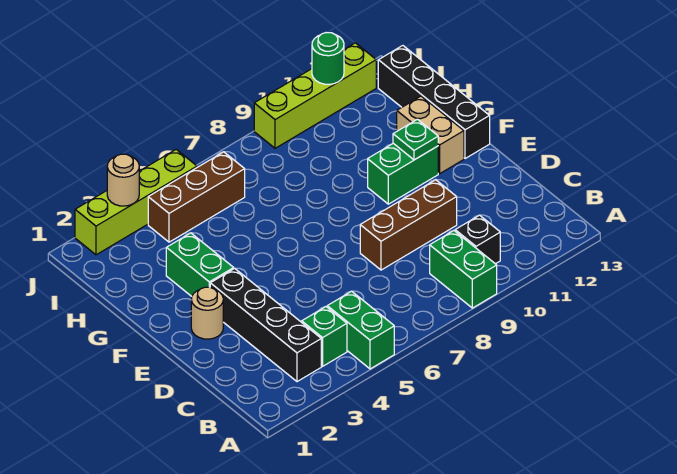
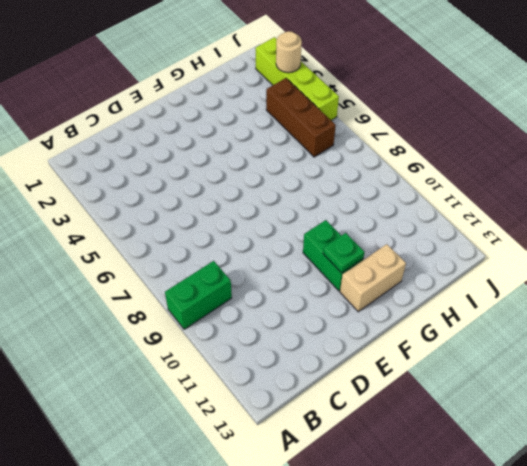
none -> green 1x2 brick [327,291,394,369]
none -> black 1x4 brick [210,268,321,382]
none -> green 1x1 brick [302,307,347,366]

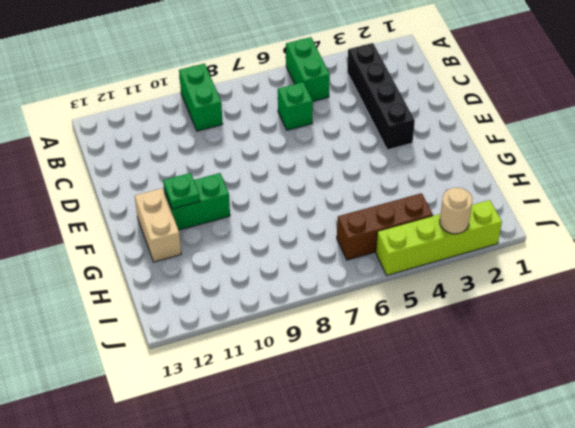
green 1x1 brick [278,82,313,130] -> green 1x1 brick moved to [302,307,347,366]
none -> black 1x1 brick [455,215,500,264]
none -> brown 1x3 brick [360,180,457,270]
none -> tan 1x1 round brick [191,287,223,339]

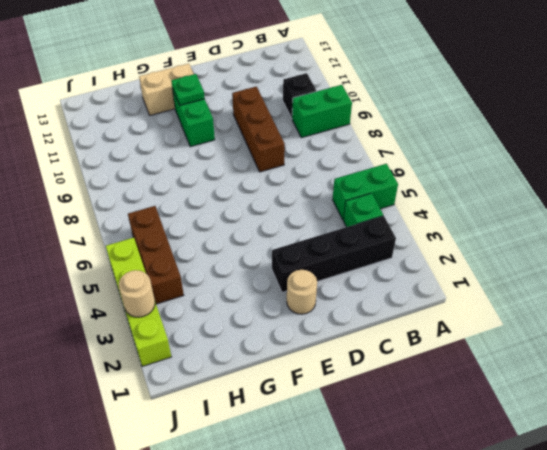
none -> green 1x2 brick [166,233,234,296]
none -> black 1x4 brick [378,46,490,159]
none -> lime 1x4 brick [254,43,376,148]

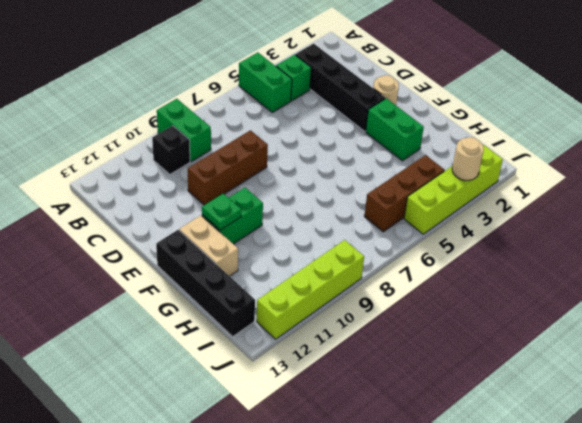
none -> green 1x1 round brick [312,33,344,84]

